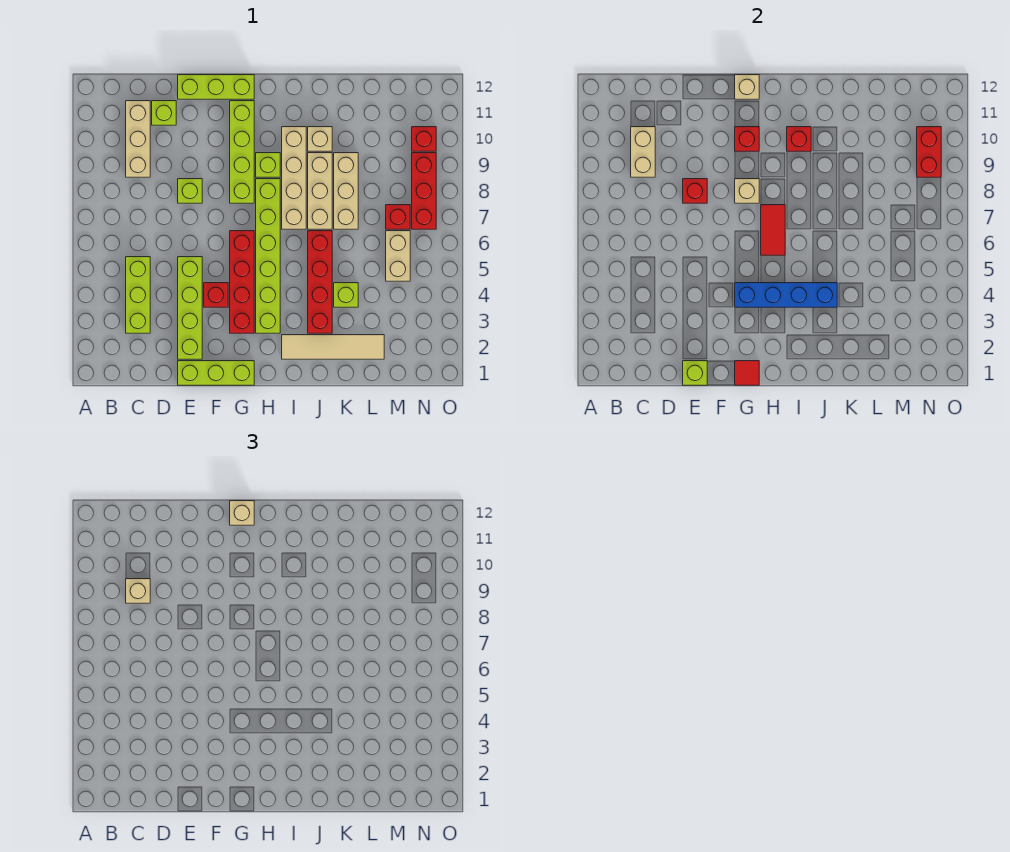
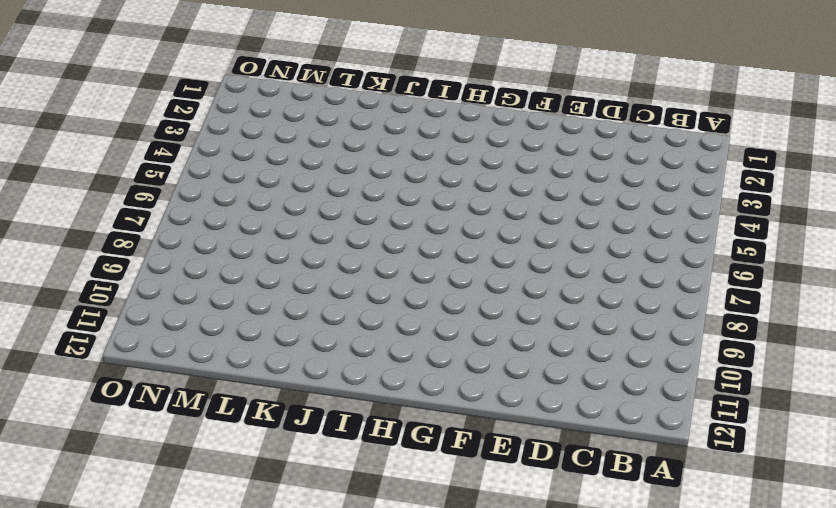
none -> lime 1x3 brick [126,257,150,333]
none -> tan 1x3 brick [126,101,150,177]
none -> lime 1x1 brick [152,101,176,125]
none -> lime 1x3 brick [178,361,254,385]

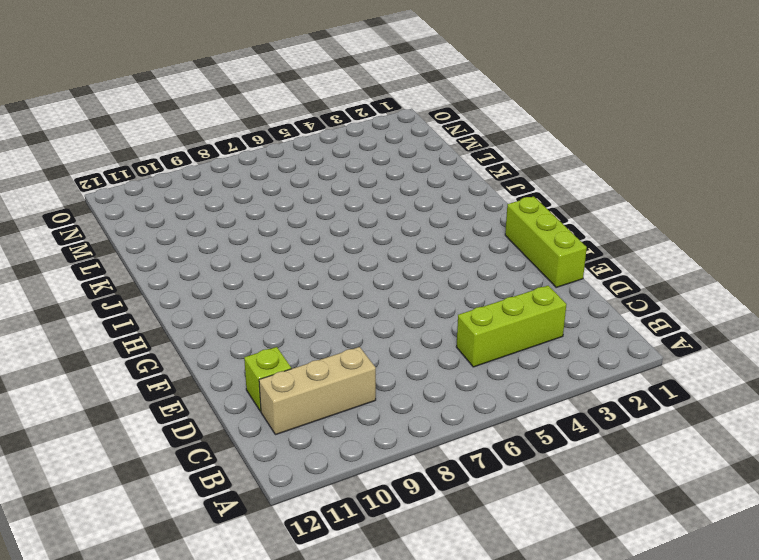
none -> lime 1x4 brick [178,257,202,359]
none -> lime 1x1 brick [178,179,202,203]
none -> lime 1x3 brick [178,75,254,99]
none -> red 1x1 brick [204,283,228,307]

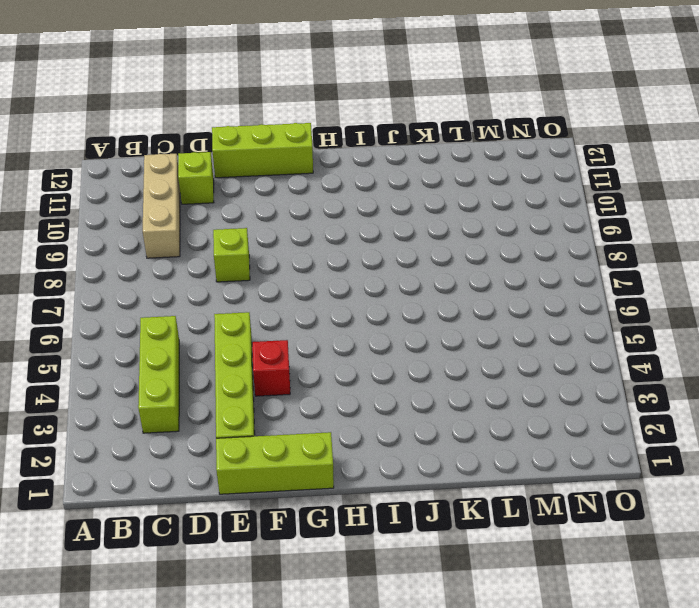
none -> red 1x4 brick [230,231,254,333]
none -> lime 1x4 brick [230,101,254,203]
none -> lime 1x6 brick [256,179,280,333]
none -> lime 1x1 brick [256,153,280,177]

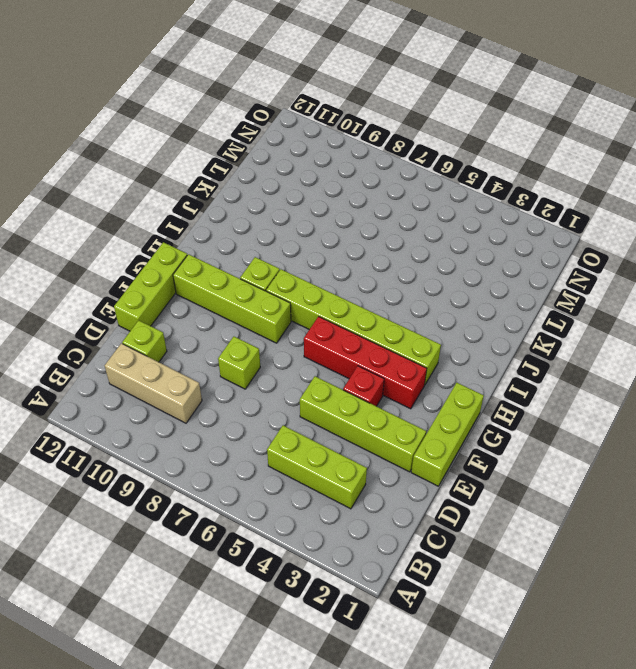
none -> tan 1x4 tile [282,335,384,359]
none -> tan 1x4 brick [282,127,306,229]
none -> red 1x4 brick [308,231,332,333]
none -> tan 1x3 brick [308,153,332,229]

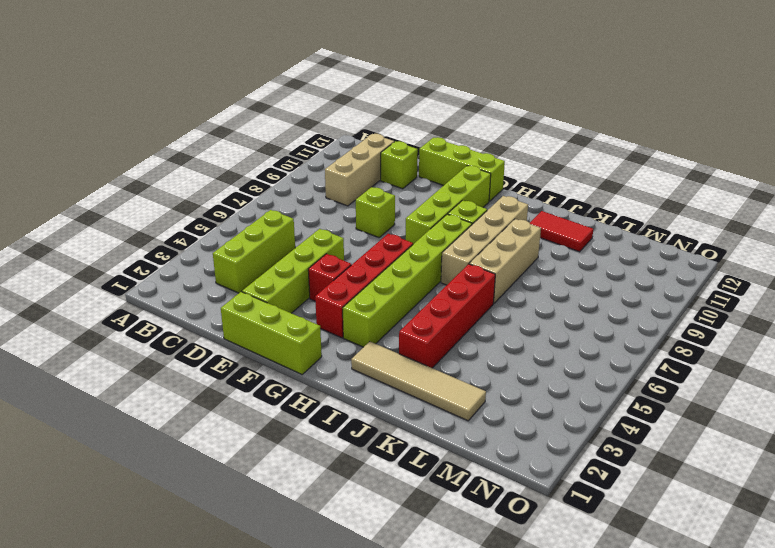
red 1x2 tile [530,211,593,252] -> red 1x2 tile turned to [761,205,785,255]
none -> tan 1x1 brick [308,127,332,151]
none -> lime 1x1 brick [334,283,358,307]
none -> tan 1x3 brick [334,153,358,229]
none -> tan 1x2 brick [386,231,410,281]

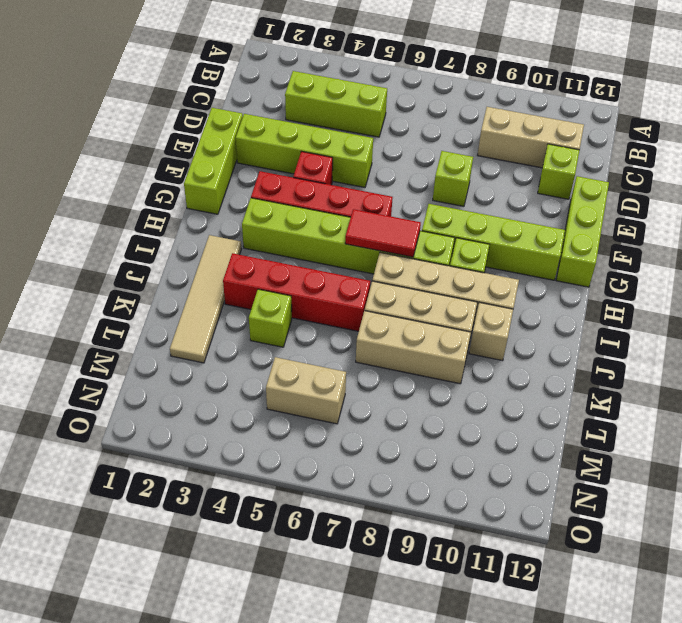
none -> red 1x1 brick [386,205,410,229]
none -> red 1x3 brick [412,153,436,229]
none -> red 1x1 brick [412,127,436,151]
none -> tan 1x2 brick [631,127,655,177]

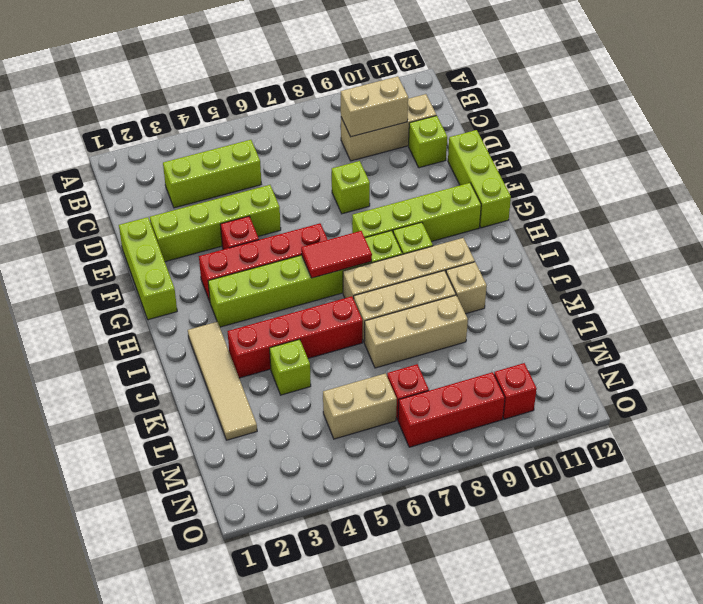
none -> lime 1x1 brick [683,361,707,385]
none -> red 1x1 brick [683,179,707,203]
none -> red 1x1 tile [735,361,759,385]
none -> blue 1x4 brick [735,283,837,307]

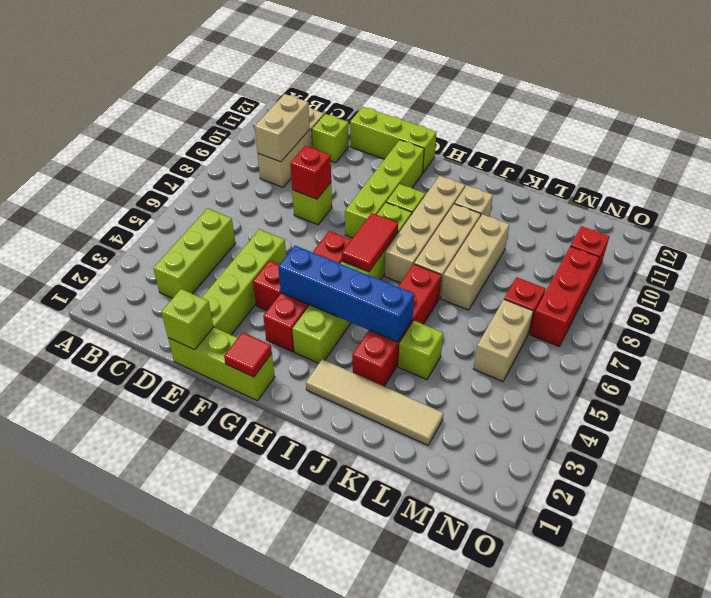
none -> tan 1x1 brick [735,179,759,203]
none -> red 1x1 brick [735,127,759,151]
none -> tan 1x1 brick [735,75,759,99]
none -> red 1x1 brick [787,127,811,151]

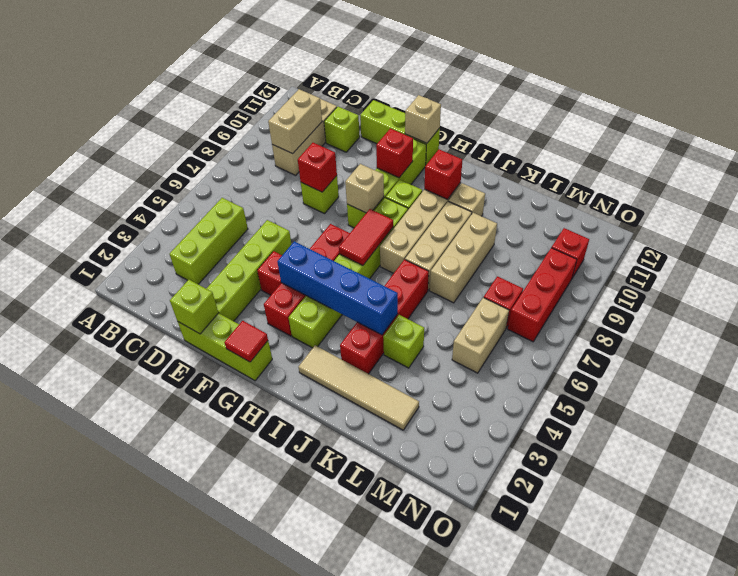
none -> red 1x2 brick [917,127,941,177]
none -> tan 1x1 brick [126,579,150,603]
none -> tan 1x1 brick [230,501,254,525]

